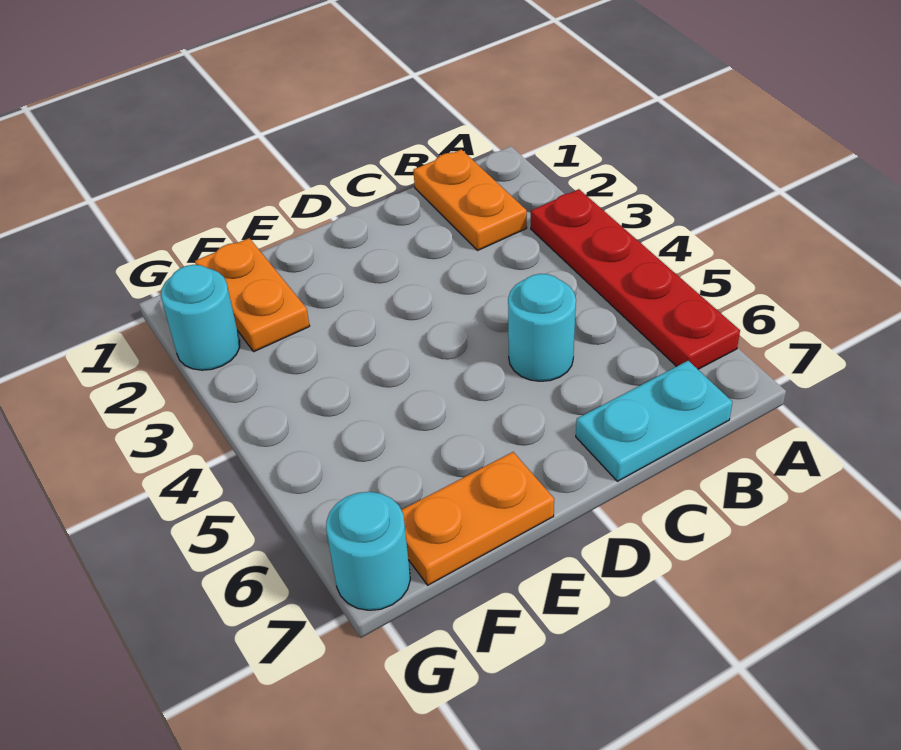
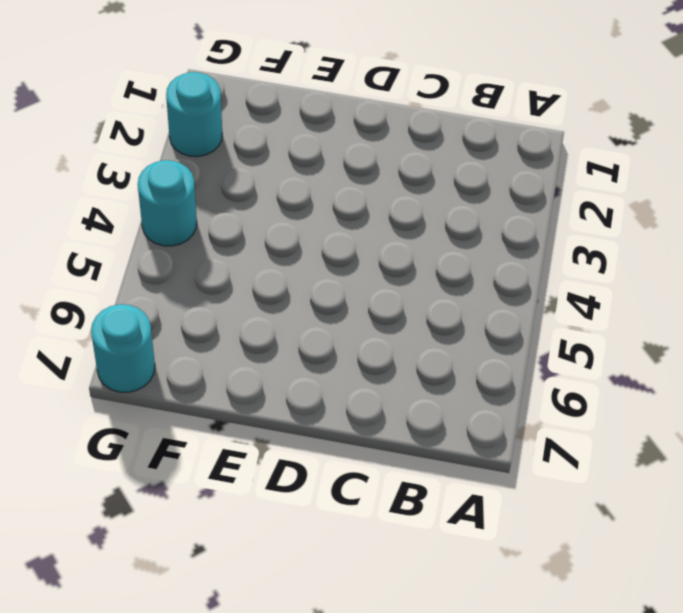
cyan 1x1 round brick [138,160,197,246] -> cyan 1x1 round brick moved to [508,274,576,381]
none -> red 1x4 plate [531,189,740,369]
none -> orange 1x2 plate [413,149,527,250]

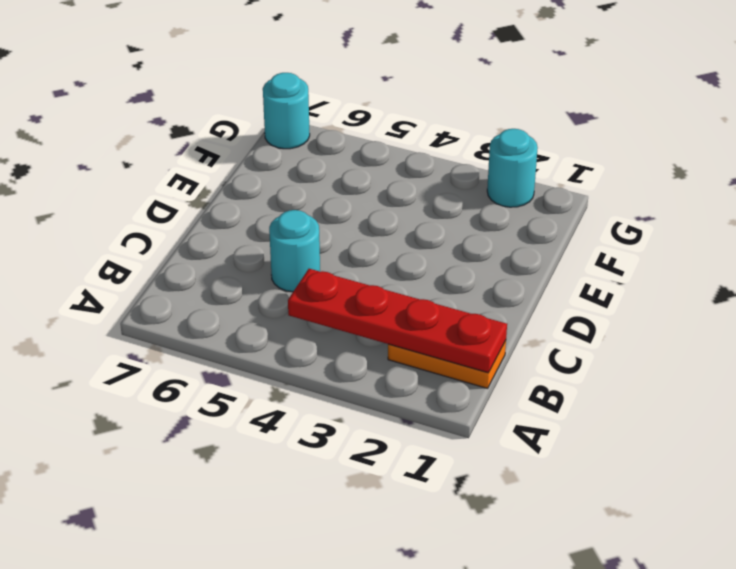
red 1x4 plate [288,269,507,373] -> red 1x4 plate moved to [531,189,740,369]
none -> cyan 1x2 plate [576,361,733,481]
none -> orange 1x2 plate [402,452,554,585]

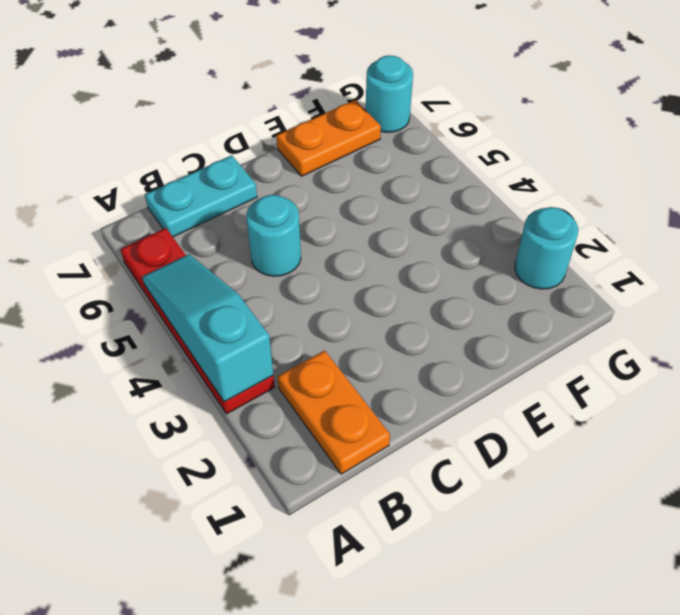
cyan 1x3 slope [142,254,273,402] -> none
none -> orange 1x2 plate [195,238,310,352]

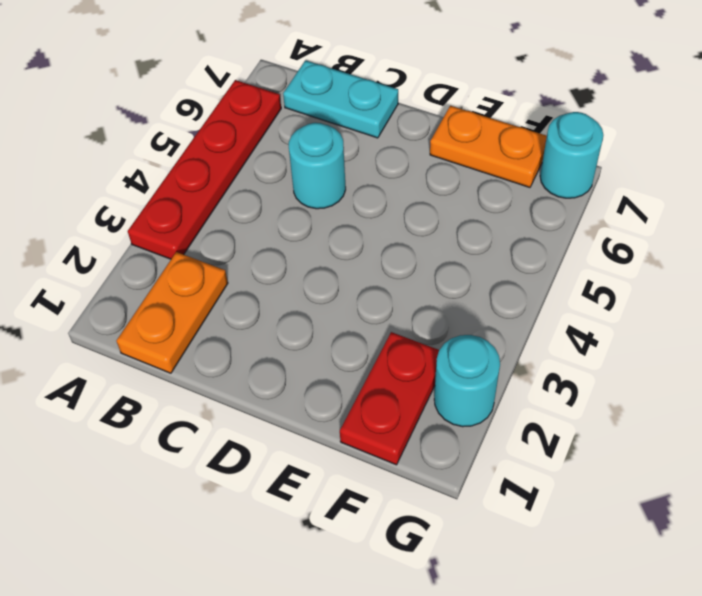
red 1x2 plate [340,332,439,465] -> orange 1x2 plate [195,238,310,352]

